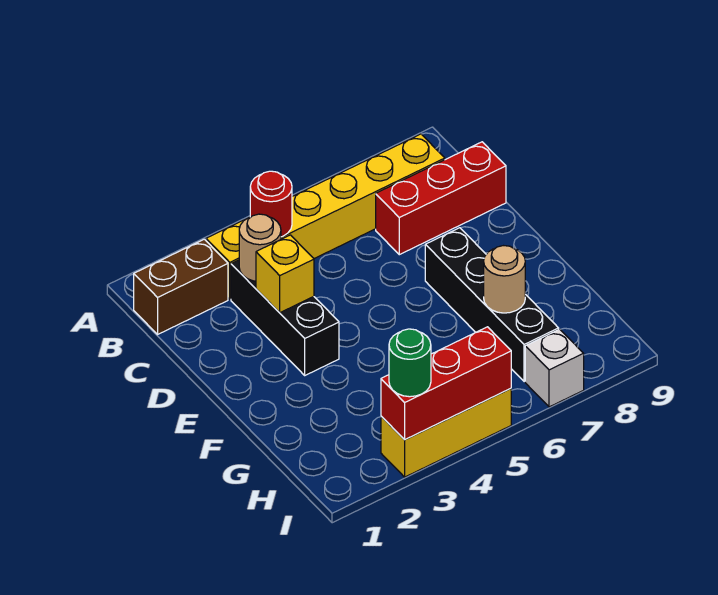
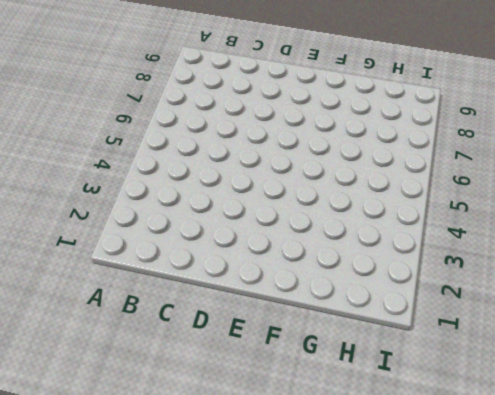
none -> brown 1x2 brick [134,239,228,334]
none -> yellow 1x6 brick [206,134,445,299]
none -> black 1x3 brick [231,260,339,375]

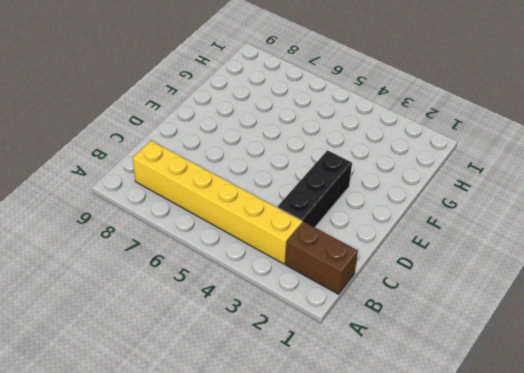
none -> red 1x3 brick [376,142,506,255]
none -> black 1x4 brick [425,228,559,382]
none -> yellow 1x3 brick [381,389,511,477]

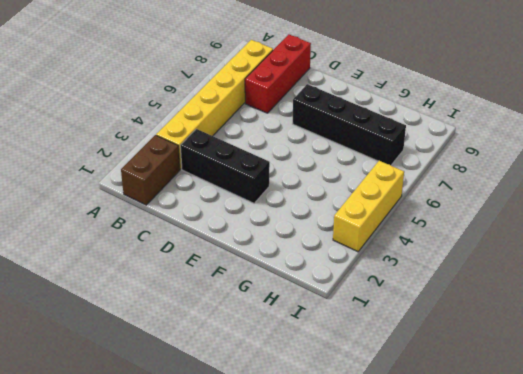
none -> white 1x1 brick [525,329,584,407]
none -> red 1x1 round brick [250,171,292,237]
none -> tan 1x1 round brick [239,214,281,281]

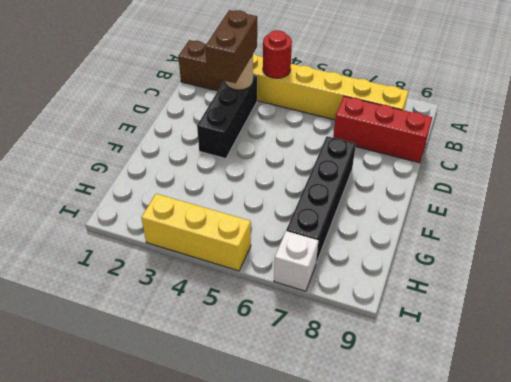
brown 1x2 brick [205,10,257,83] -> none
none -> yellow 1x1 brick [256,235,314,313]
none -> tan 1x1 round brick [484,246,525,313]
none -> red 1x3 brick [381,327,511,440]

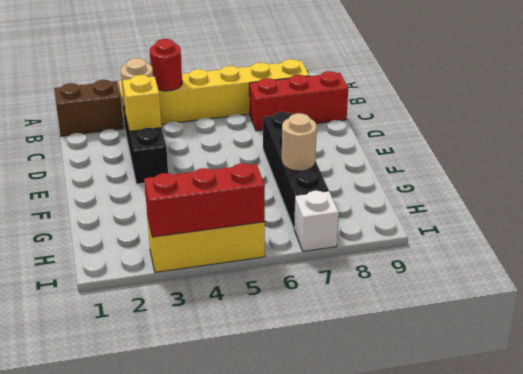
none -> green 1x1 round brick [389,329,431,397]

